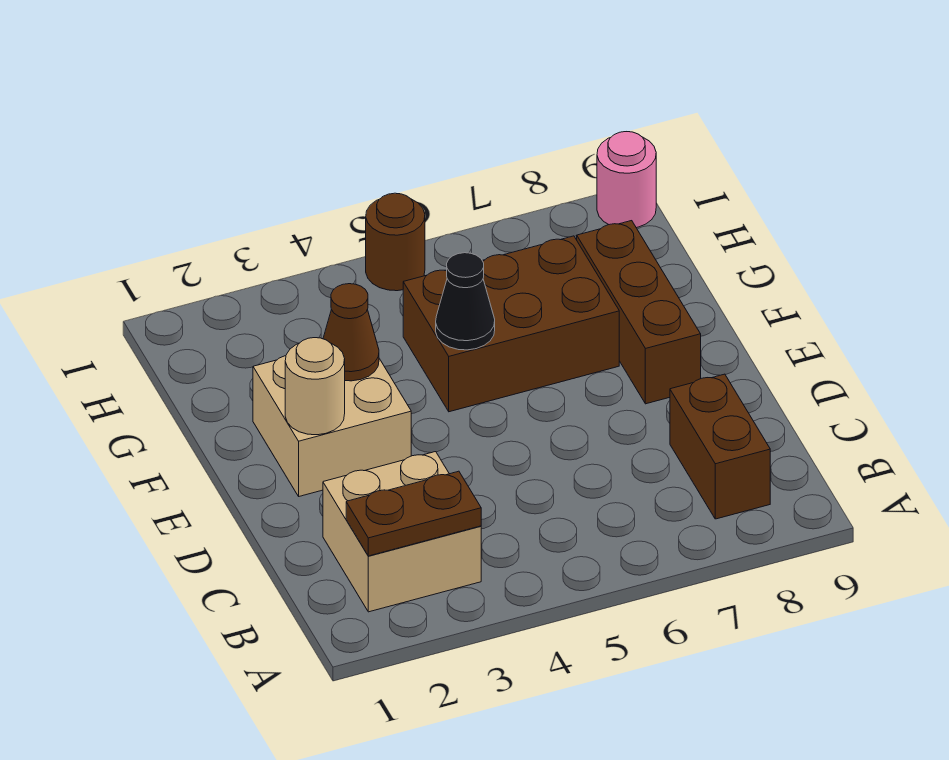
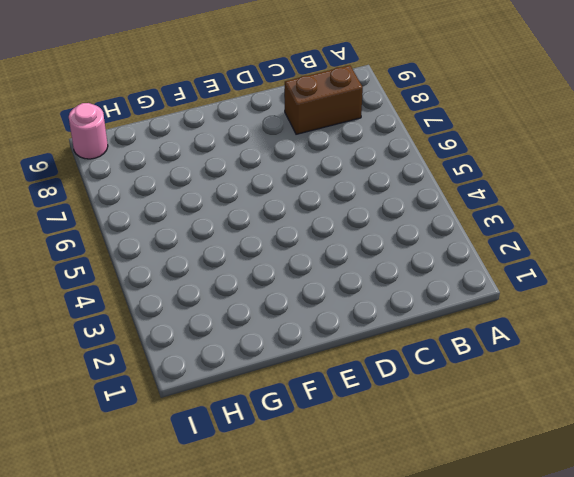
none -> tan 2x2 brick [323,452,481,612]
none -> tan 2x2 brick [253,356,411,496]

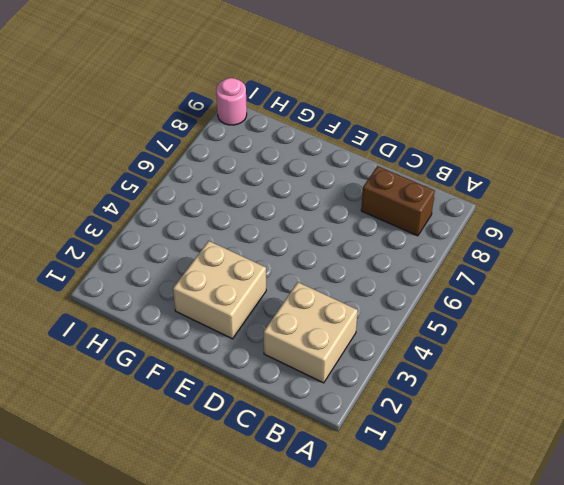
none -> brown 1x3 brick [577,221,701,404]
none -> brown 2x3 brick [403,236,619,412]

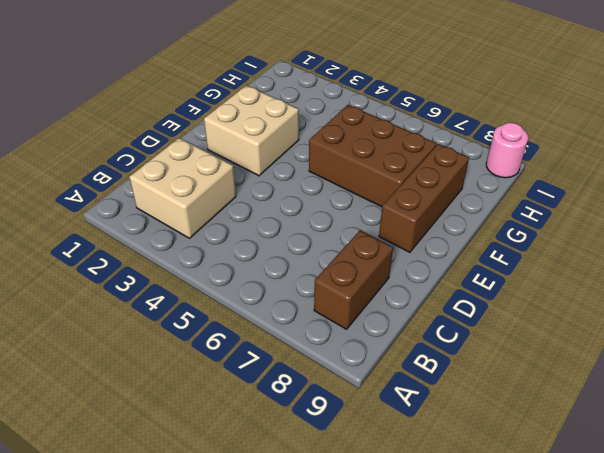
none -> brown 1x1 round brick [366,193,425,291]
none -> brown 1x2 plate [346,471,481,556]

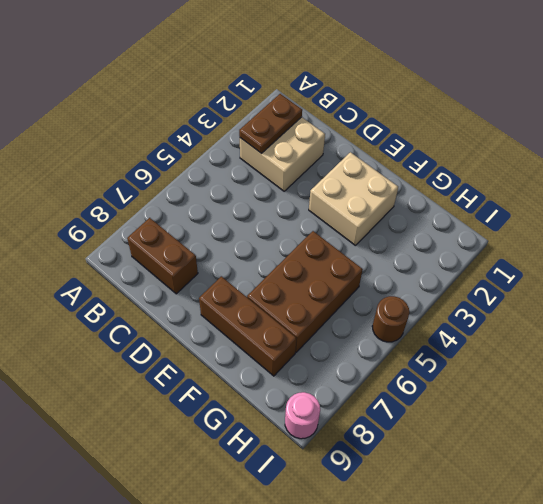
none -> tan 1x1 round brick [285,338,345,435]
none -> brown 1x1 cone [323,284,379,381]

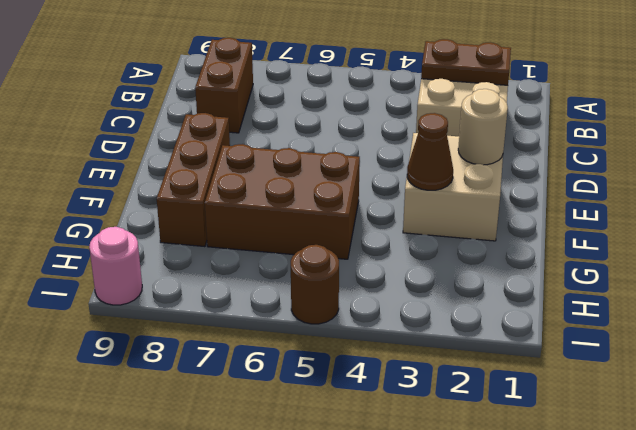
none -> black 1x1 cone [436,253,495,350]

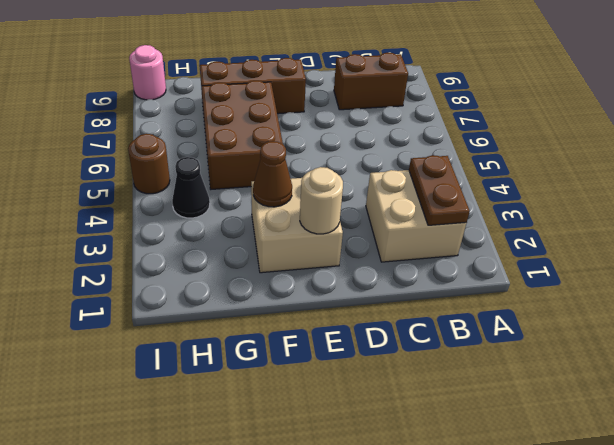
black 1x1 cone [172,157,210,218] -> black 1x1 cone moved to [436,253,495,350]

